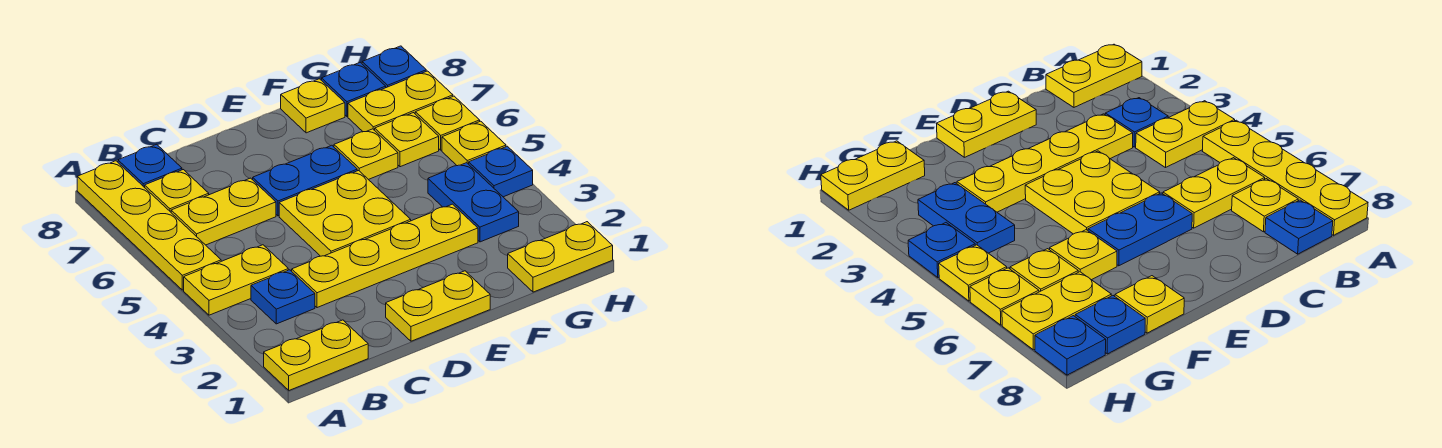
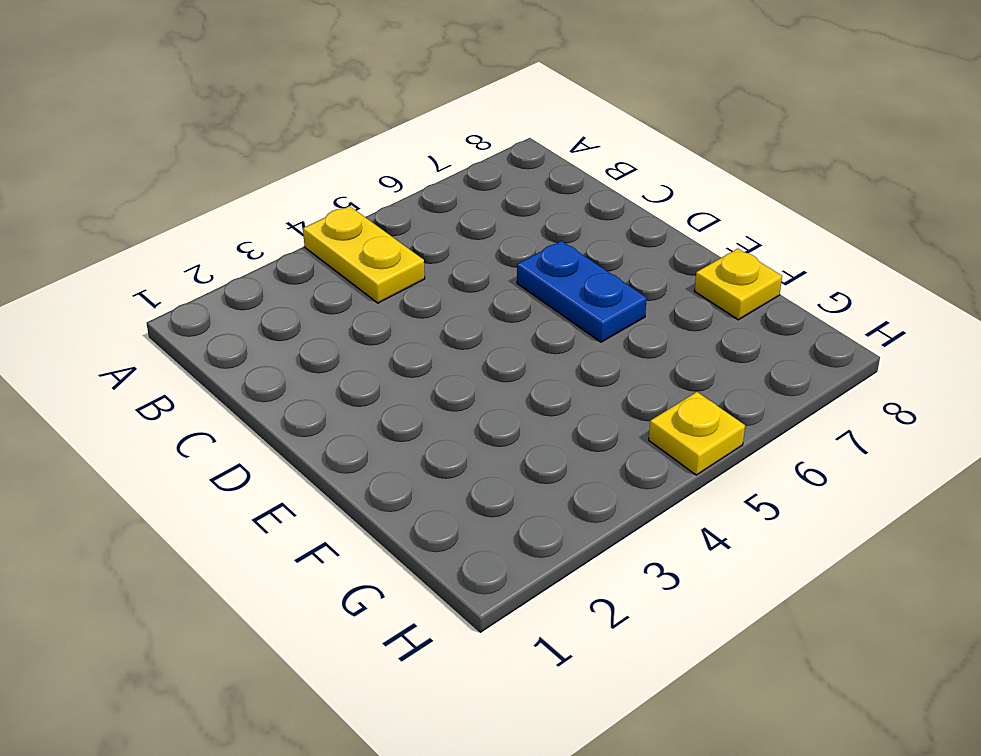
none -> yellow 1x2 plate [264,320,368,390]
none -> yellow 1x4 plate [77,161,221,290]
none -> blue 1x1 plate [251,270,315,324]

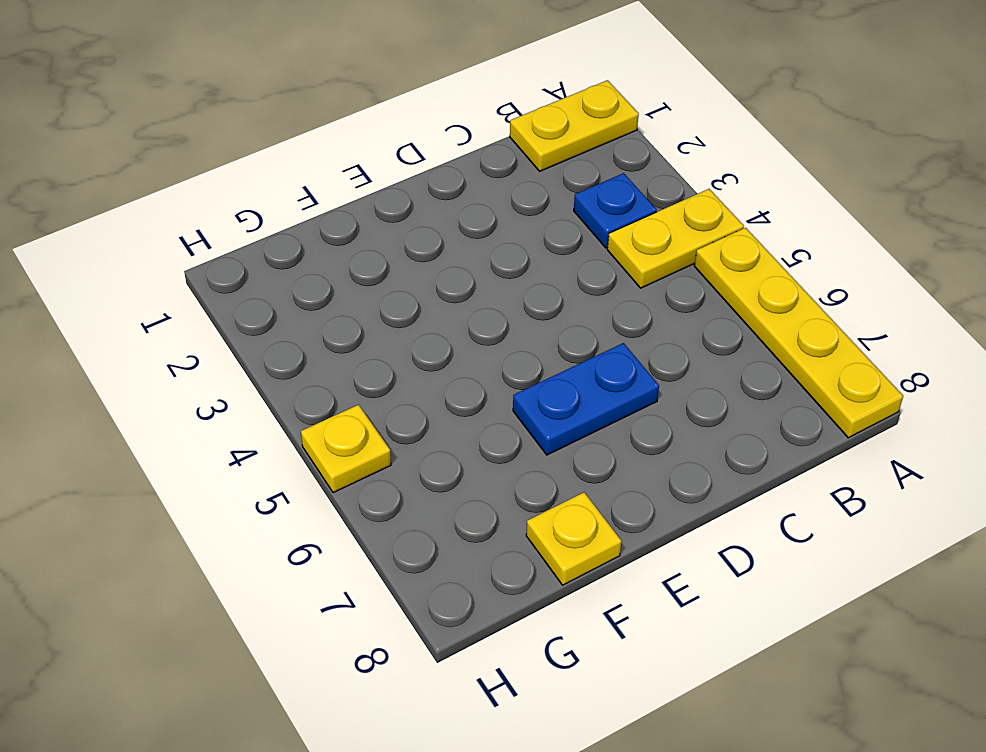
none -> yellow 1x2 plate [171,178,276,245]
none -> yellow 1x1 plate [145,170,209,212]
none -> blue 1x1 plate [118,144,182,188]

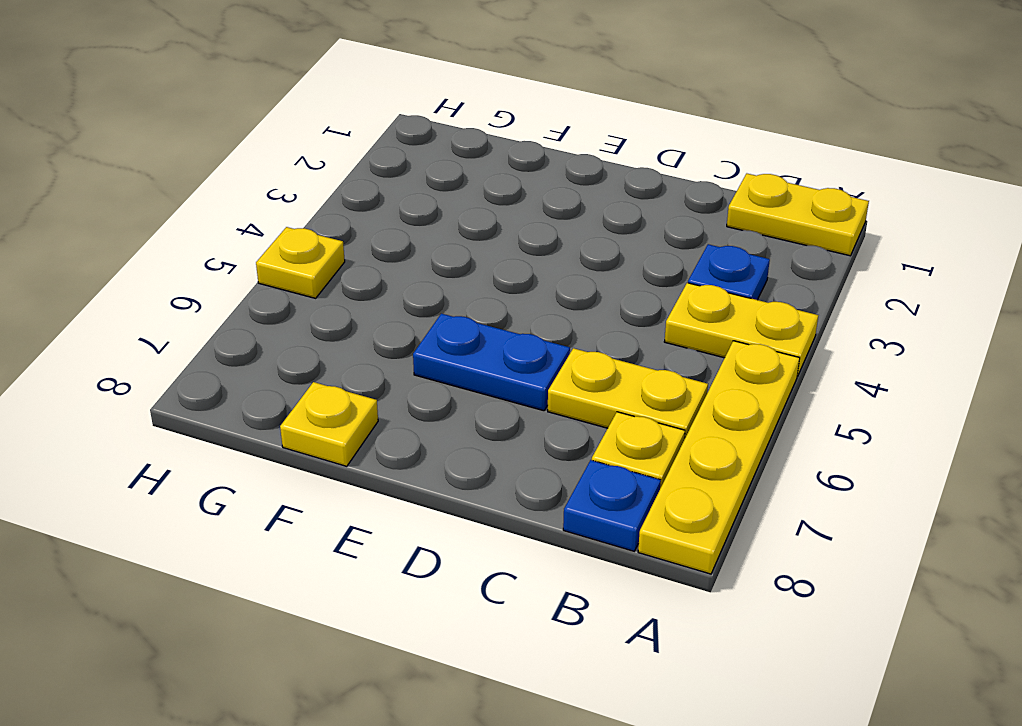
none -> yellow 1x4 plate [292,204,478,308]
none -> yellow 1x2 plate [386,271,490,341]
none -> yellow 2x2 plate [279,171,411,256]

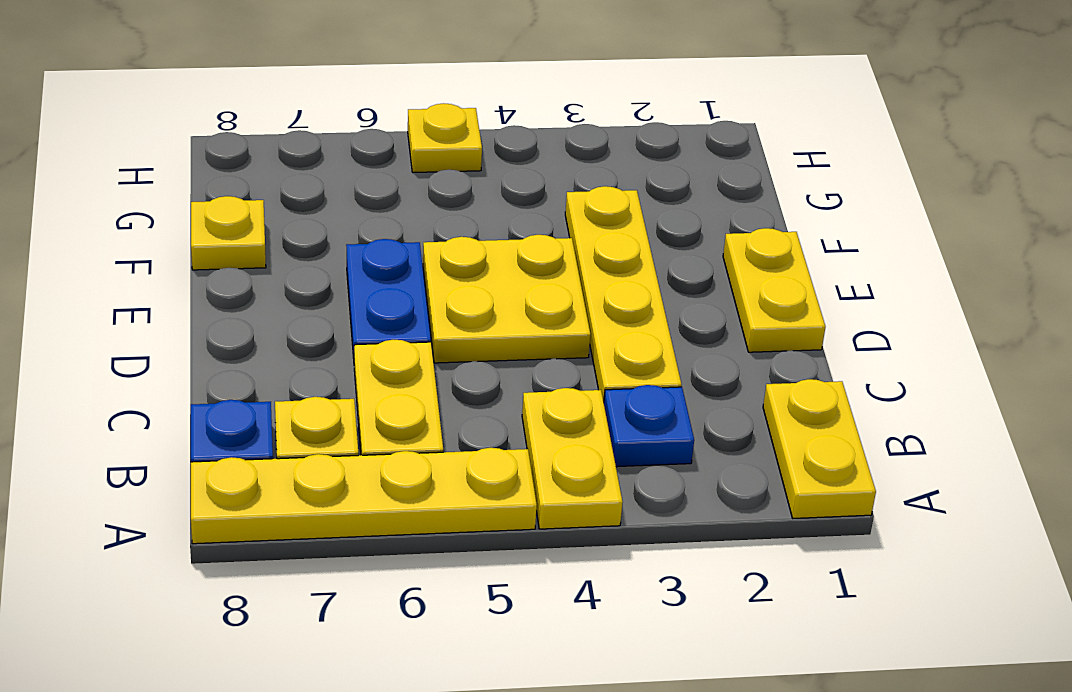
none -> yellow 1x1 plate [334,129,398,180]
none -> yellow 1x2 plate [508,222,613,292]
none -> blue 1x2 plate [428,163,519,242]

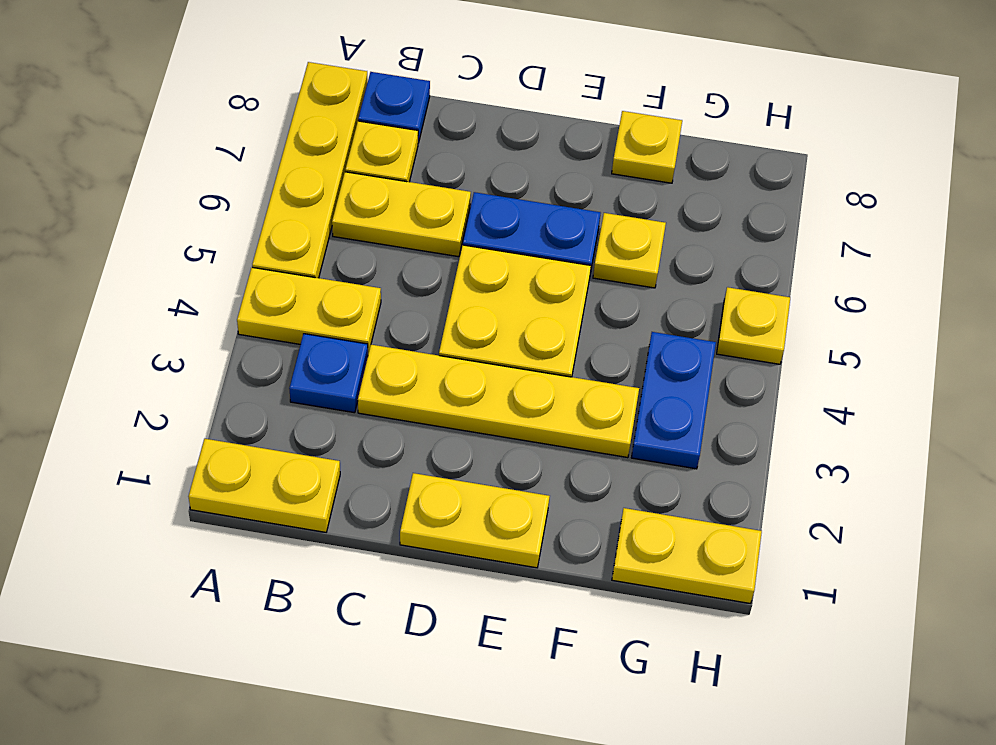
none -> yellow 1x1 plate [375,113,439,167]
none -> yellow 1x2 plate [348,71,453,132]
none -> blue 1x1 plate [322,62,386,116]

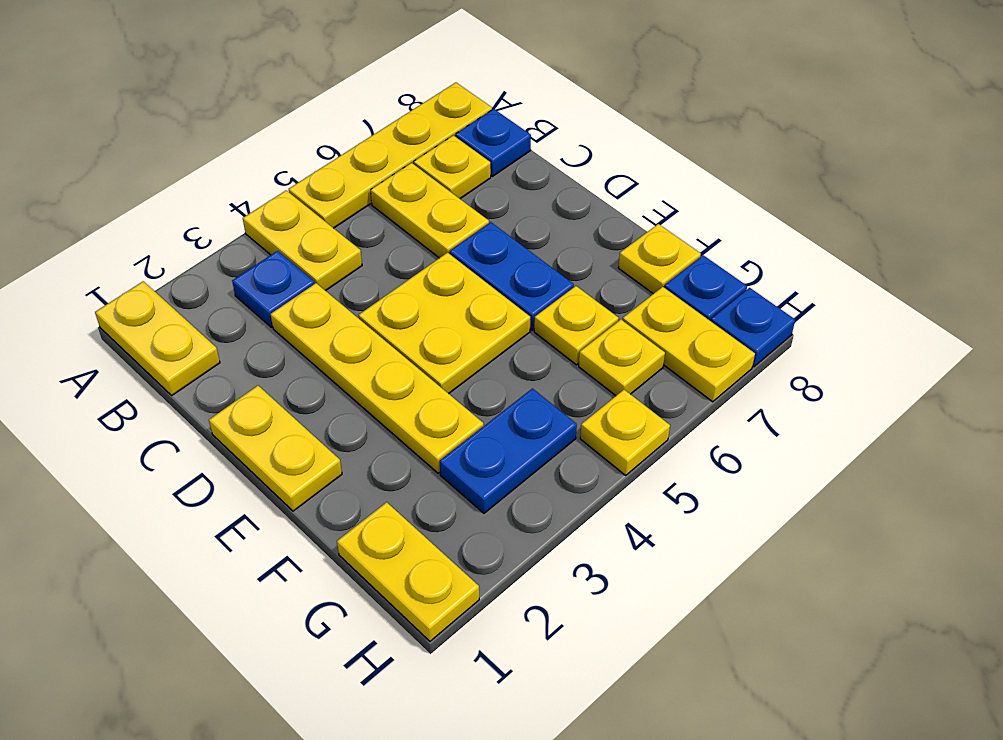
none -> blue 1x1 plate [469,146,533,197]
none -> yellow 1x1 plate [415,96,480,150]

